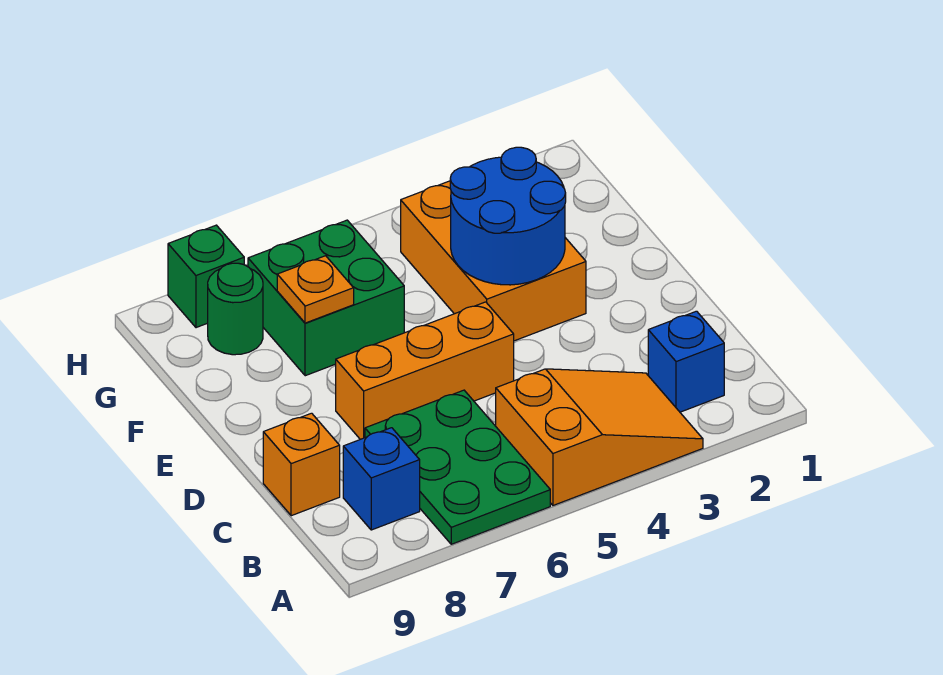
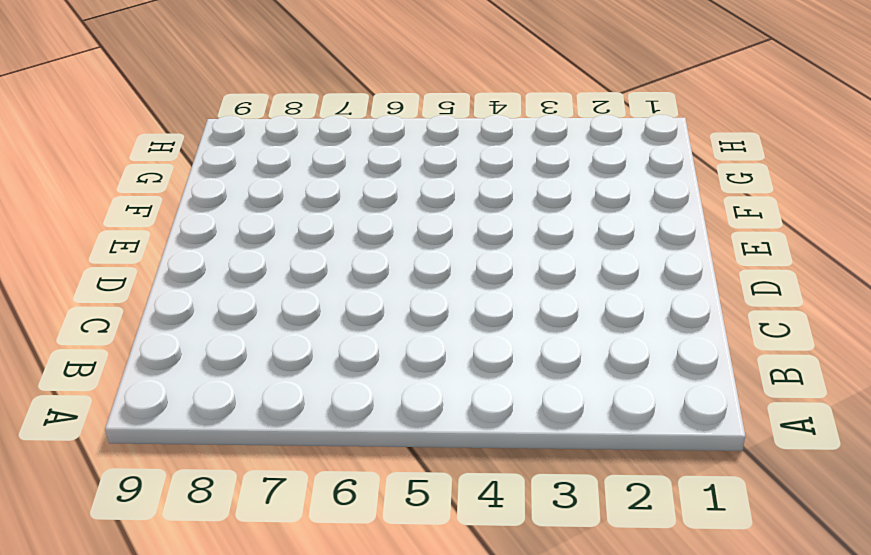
none -> orange 2x3 slope [496,369,703,505]
none -> green 2x3 plate [365,390,550,544]
none -> blue 1x1 brick [648,311,724,412]

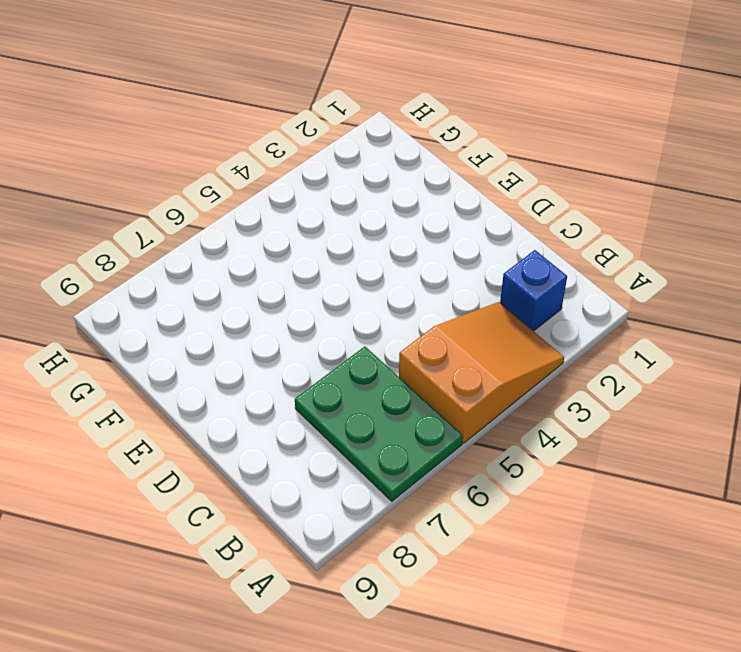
none -> blue 1x1 brick [343,428,420,530]
none -> orange 1x1 brick [263,413,340,516]
none -> orange 1x3 brick [336,302,514,439]

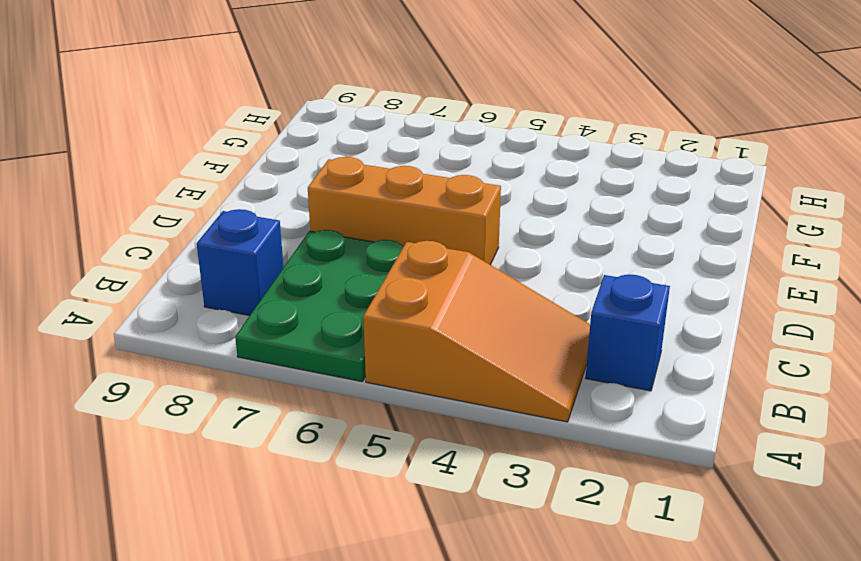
none -> orange 1x1 brick [263,413,340,516]
none -> orange 2x3 brick [401,181,586,341]
none -> green 2x2 brick [248,220,404,376]

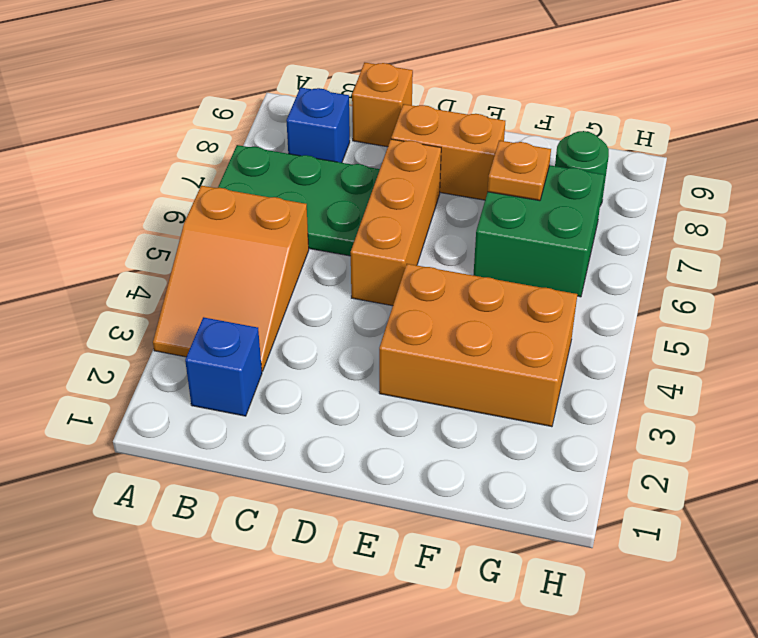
orange 1x2 brick [391,104,505,200] -> none
none -> green 1x1 brick [168,225,244,328]
none -> blue 2x2 round brick [450,147,566,285]

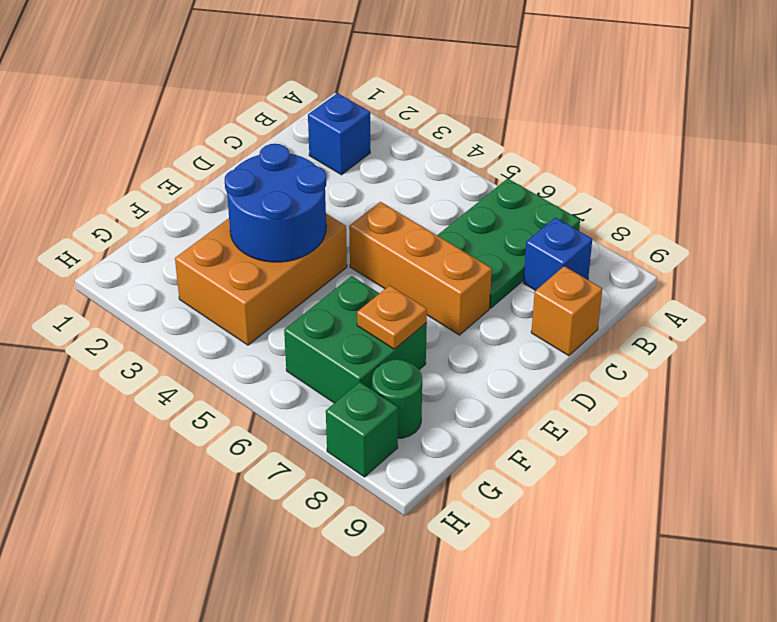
none -> orange 2x3 slope [496,369,703,505]

